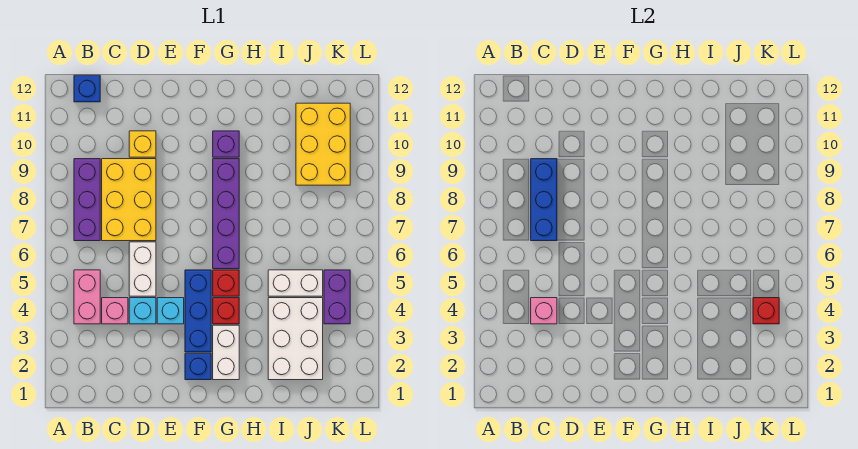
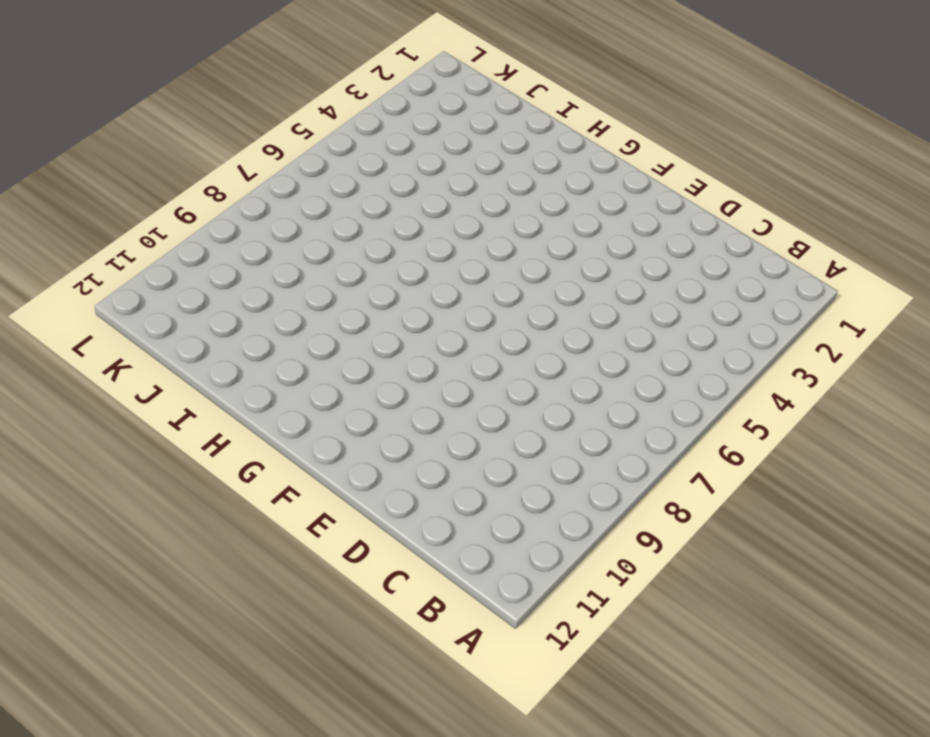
none -> pink 1x2 brick [74,270,100,324]
none -> purple 1x3 brick [74,159,100,241]
none -> blue 1x1 brick [74,75,100,102]

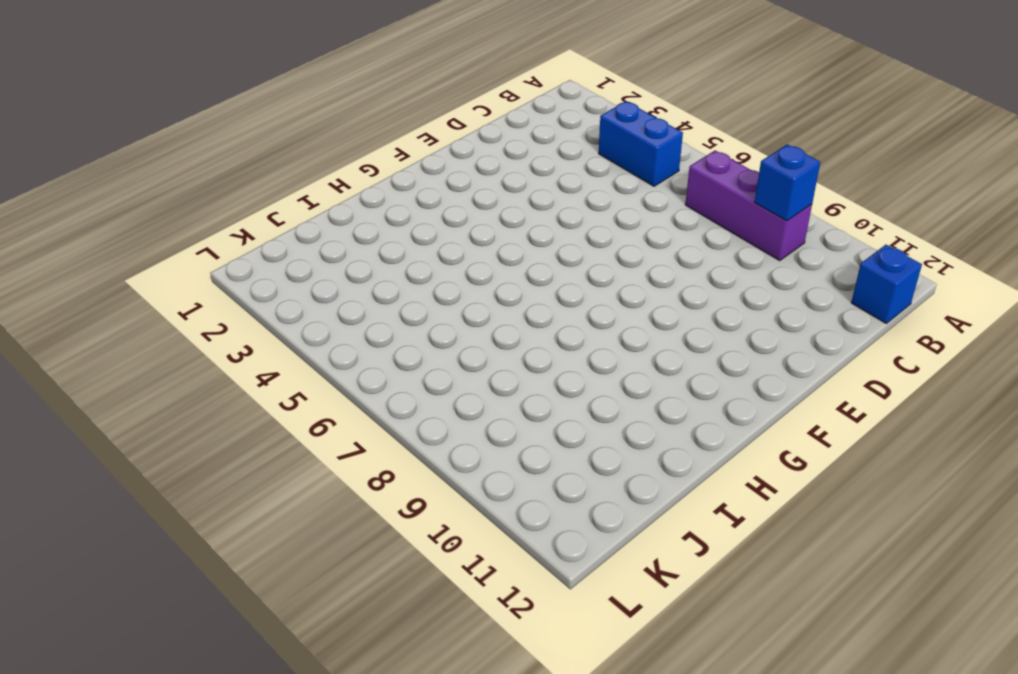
blue 1x2 brick [599,101,683,186] -> pink 1x2 brick [74,270,100,324]
blue 1x1 brick [755,144,820,221] -> blue 1x1 brick moved to [185,353,211,380]
none -> pink 1x1 brick [102,298,128,324]
none -> yellow 2x3 brick [102,159,156,241]
none -> cyan 1x1 brick [129,298,156,324]

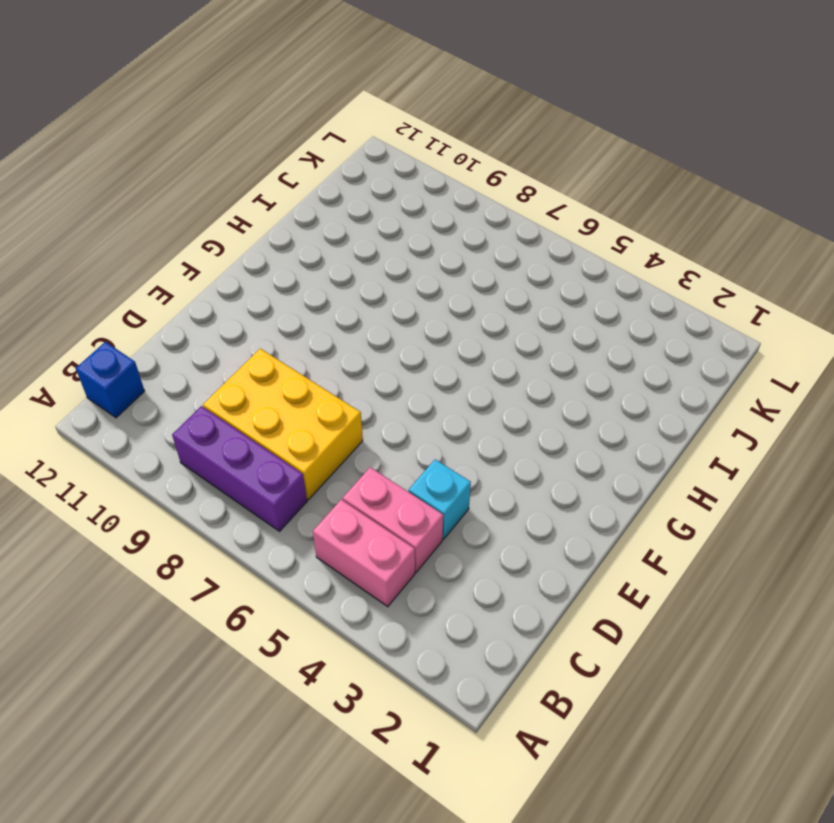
pink 1x2 brick [343,467,443,572] -> pink 1x1 brick [102,298,128,324]
none -> white 1x2 brick [129,242,156,296]
none -> yellow 1x1 brick [129,131,156,157]
none -> cyan 1x1 brick [157,298,184,324]

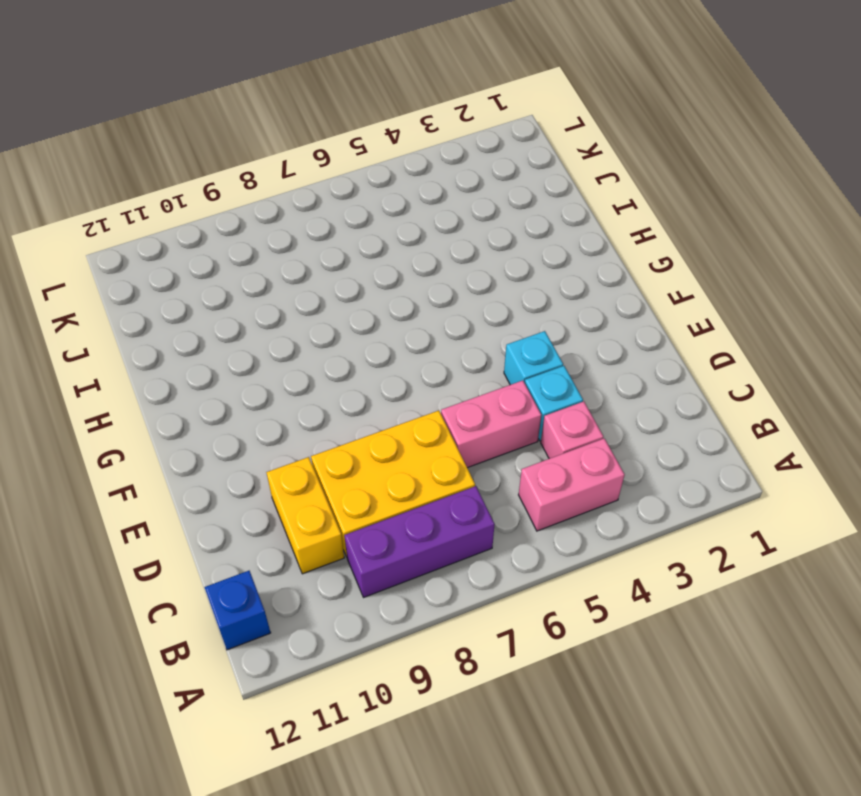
yellow 1x2 brick [266,457,344,574] -> yellow 1x1 brick [129,131,156,157]
pink 1x2 brick [441,380,541,468] -> white 1x2 brick [129,242,156,296]
none -> blue 1x1 brick [185,353,211,380]
none -> blue 1x3 brick [185,270,211,352]
none -> white 1x2 brick [213,325,239,380]

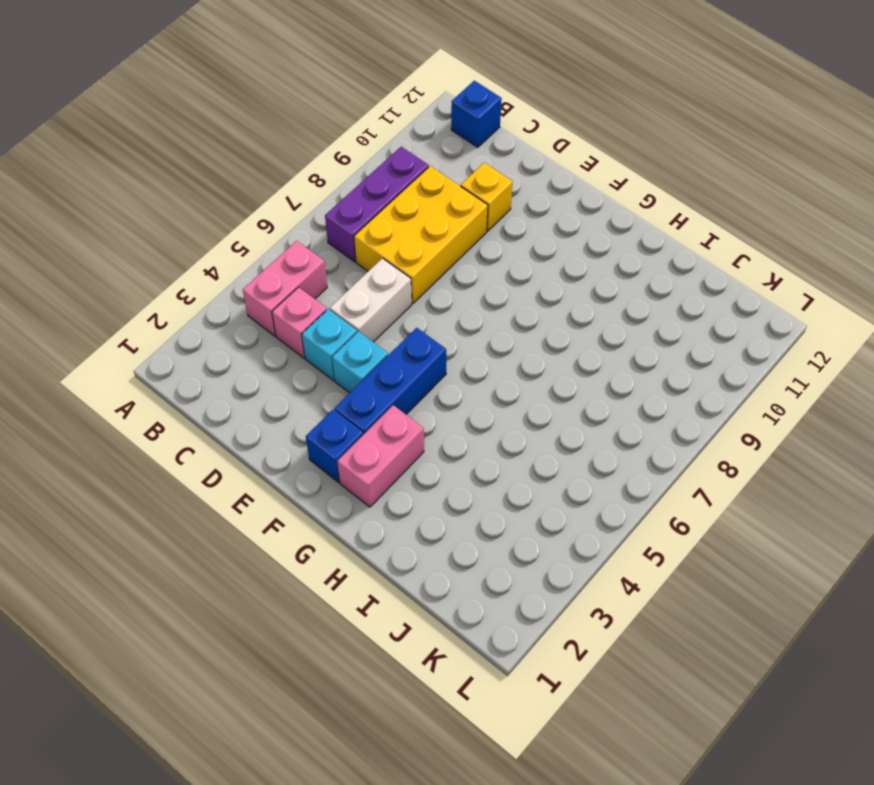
pink 1x2 brick [337,405,424,507] -> white 1x2 brick [213,325,239,380]
none -> red 1x1 brick [213,298,239,324]
none -> red 1x1 brick [213,270,239,296]
none -> purple 1x4 brick [213,159,239,269]

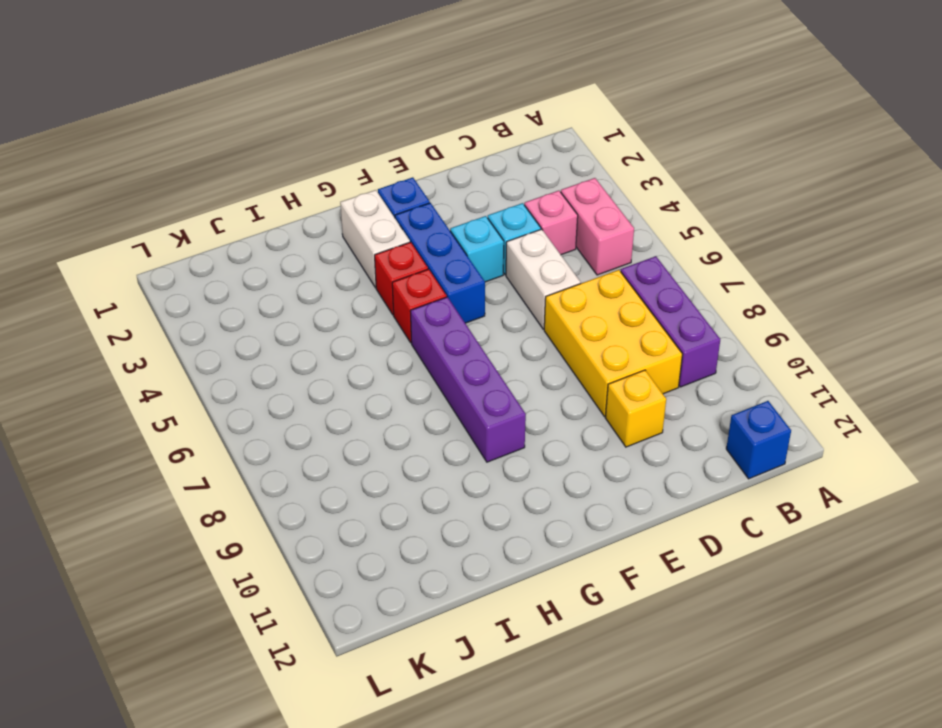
none -> purple 1x1 brick [213,131,239,157]
none -> white 2x3 brick [268,298,323,380]
none -> white 1x2 brick [268,270,323,296]

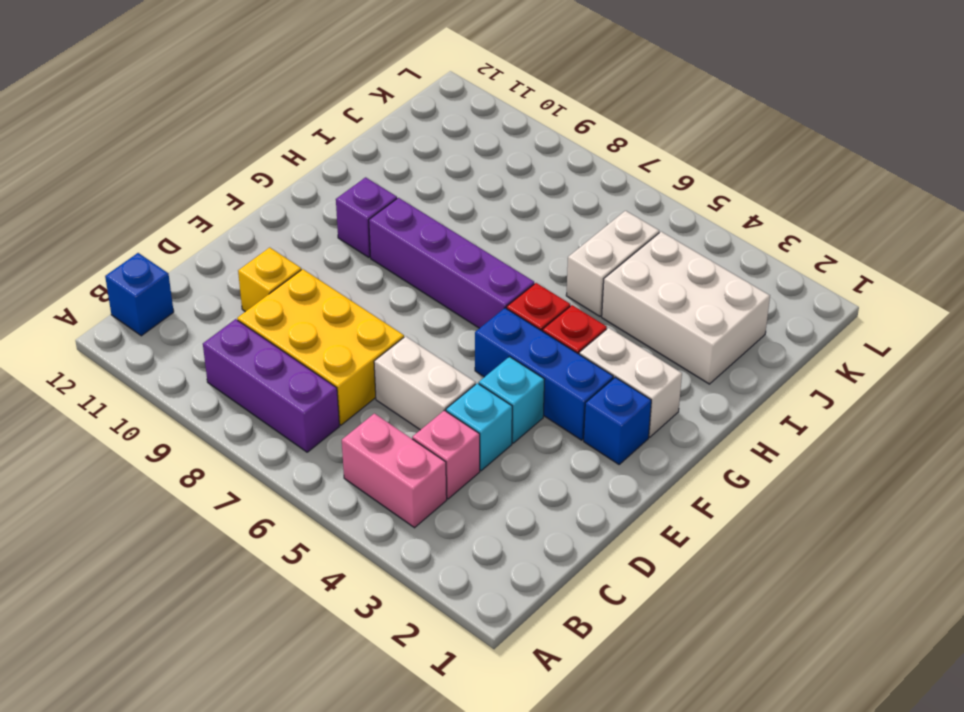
none -> yellow 2x3 brick [296,103,350,185]
none -> purple 1x2 brick [324,270,350,324]
none -> pink 1x1 brick [531,298,557,324]

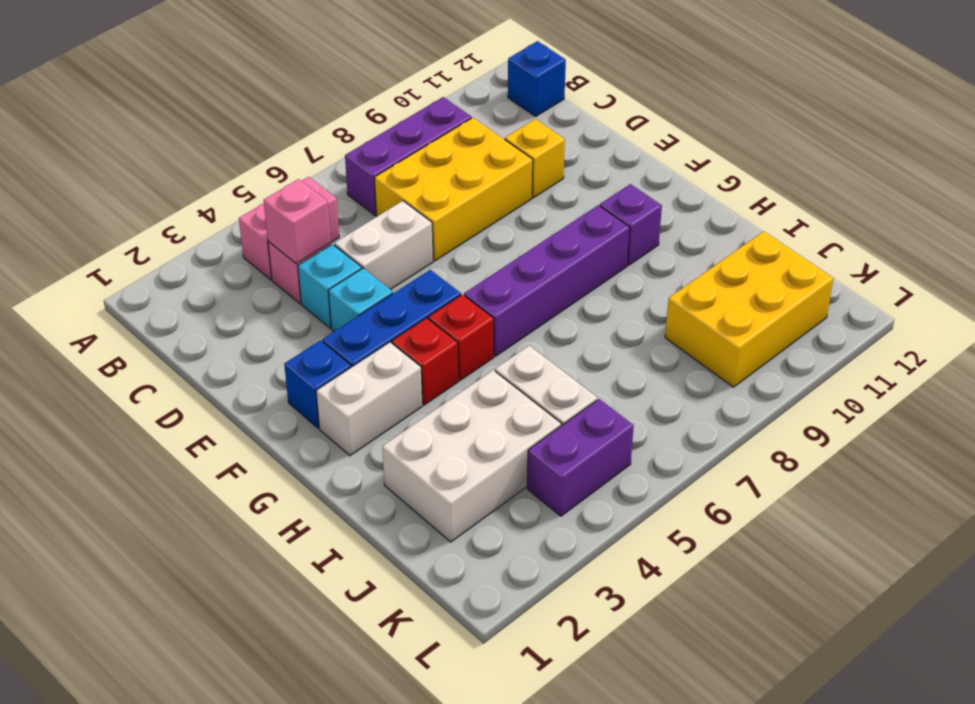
none -> blue 1x3 brick [531,159,557,241]
none -> red 1x1 brick [753,298,779,324]

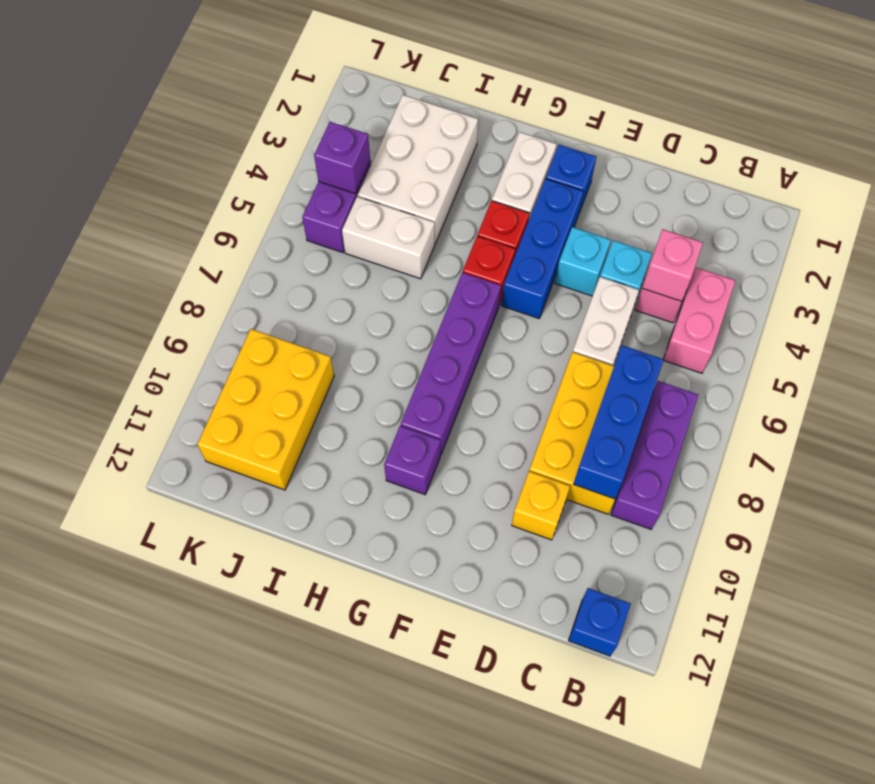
purple 1x1 brick [314,122,371,194] -> red 1x1 brick [753,298,779,324]

